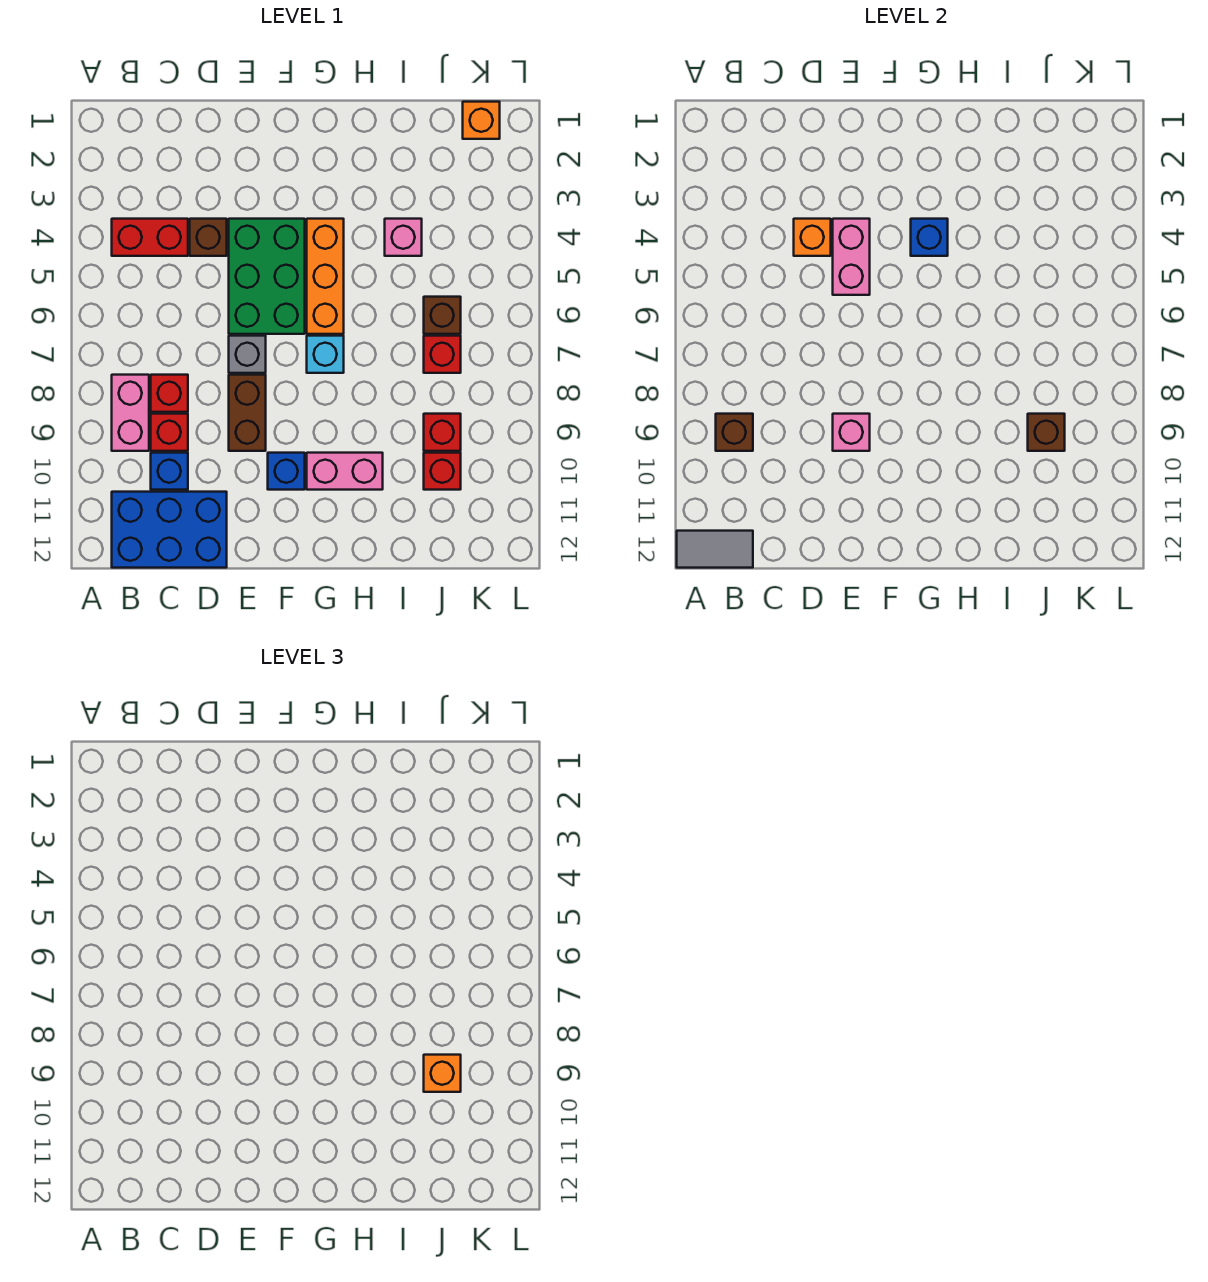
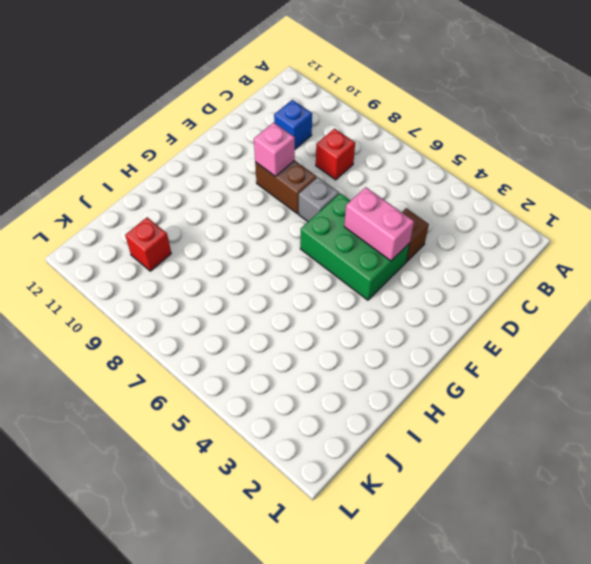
none -> red 1x2 brick [112,219,188,256]
none -> pink 1x2 brick [112,375,149,451]
none -> blue 2x3 brick [112,492,227,568]

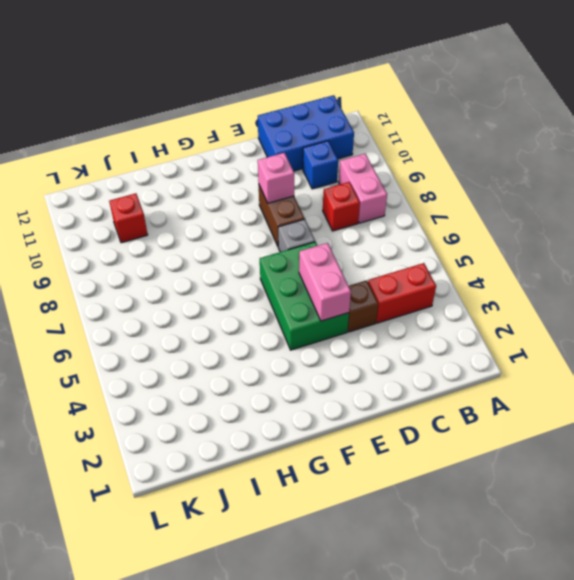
none -> red 1x1 brick [151,414,188,451]
none -> blue 1x1 brick [268,453,305,490]
none -> orange 1x3 brick [307,219,344,334]

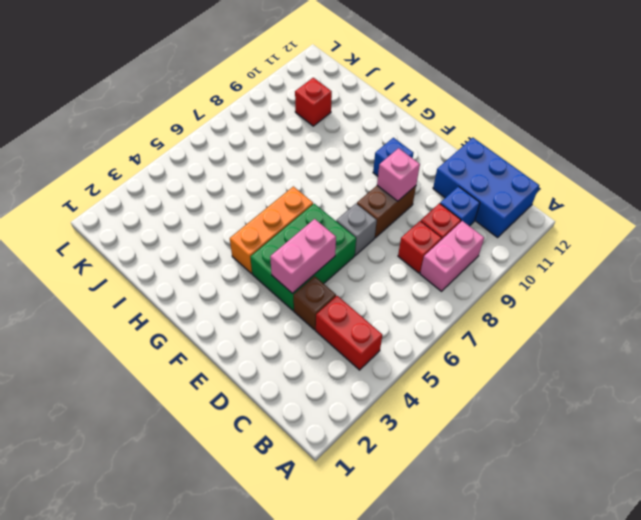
none -> cyan 1x1 brick [307,336,344,373]
none -> pink 1x2 brick [307,453,383,490]
none -> pink 1x1 brick [385,219,422,256]

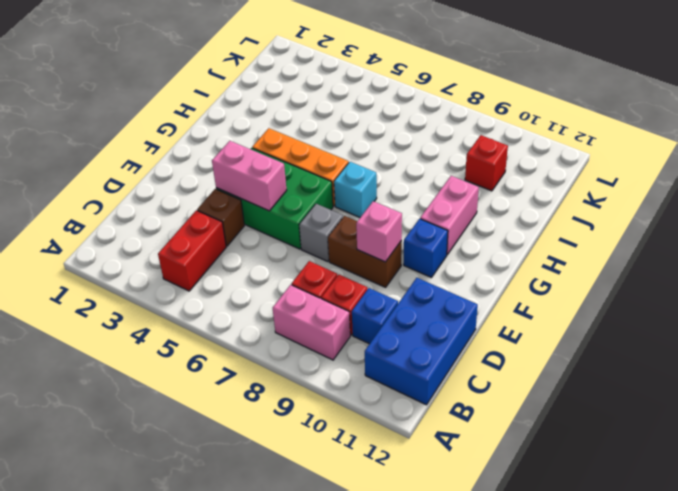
none -> pink 1x1 brick [385,219,422,256]
none -> brown 1x1 brick [424,297,461,334]
none -> red 1x1 brick [424,336,461,373]

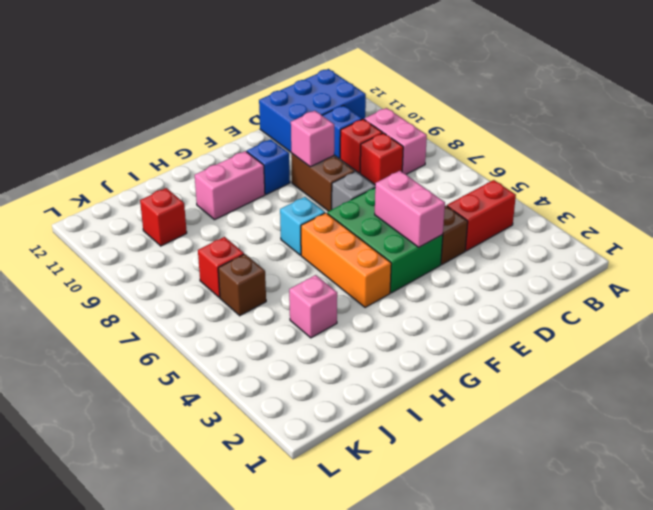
none -> red 1x1 brick [424,414,461,451]
none -> orange 1x1 brick [463,102,500,139]
none -> grey 1x2 tile [677,531,753,568]

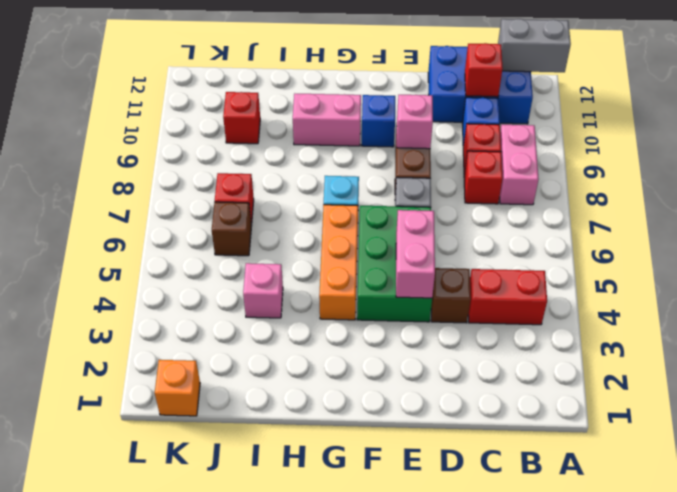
grey 1x2 brick [498,19,571,72] -> grey 1x2 tile [677,531,753,568]
red 1x1 brick [465,43,503,97] -> red 1x1 brick moved to [424,414,461,451]
none -> brown 1x1 brick [716,414,753,451]
none -> orange 1x1 brick [794,219,831,256]
none -> blue 1x1 brick [911,219,948,256]

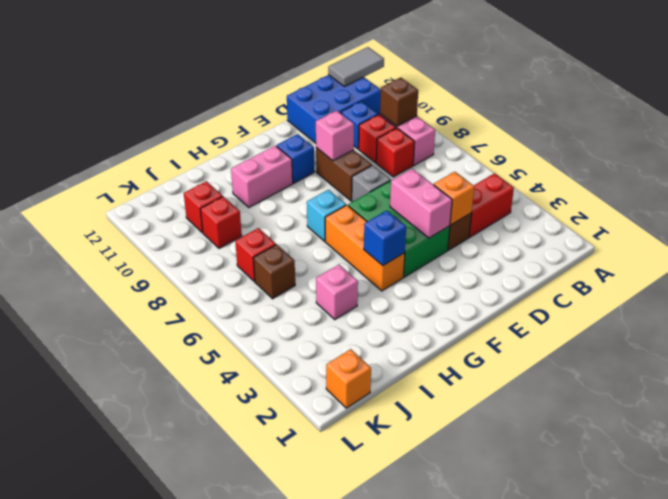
none -> brown 1x1 brick [1028,414,1065,451]
none -> orange 1x1 brick [424,1055,461,1092]

